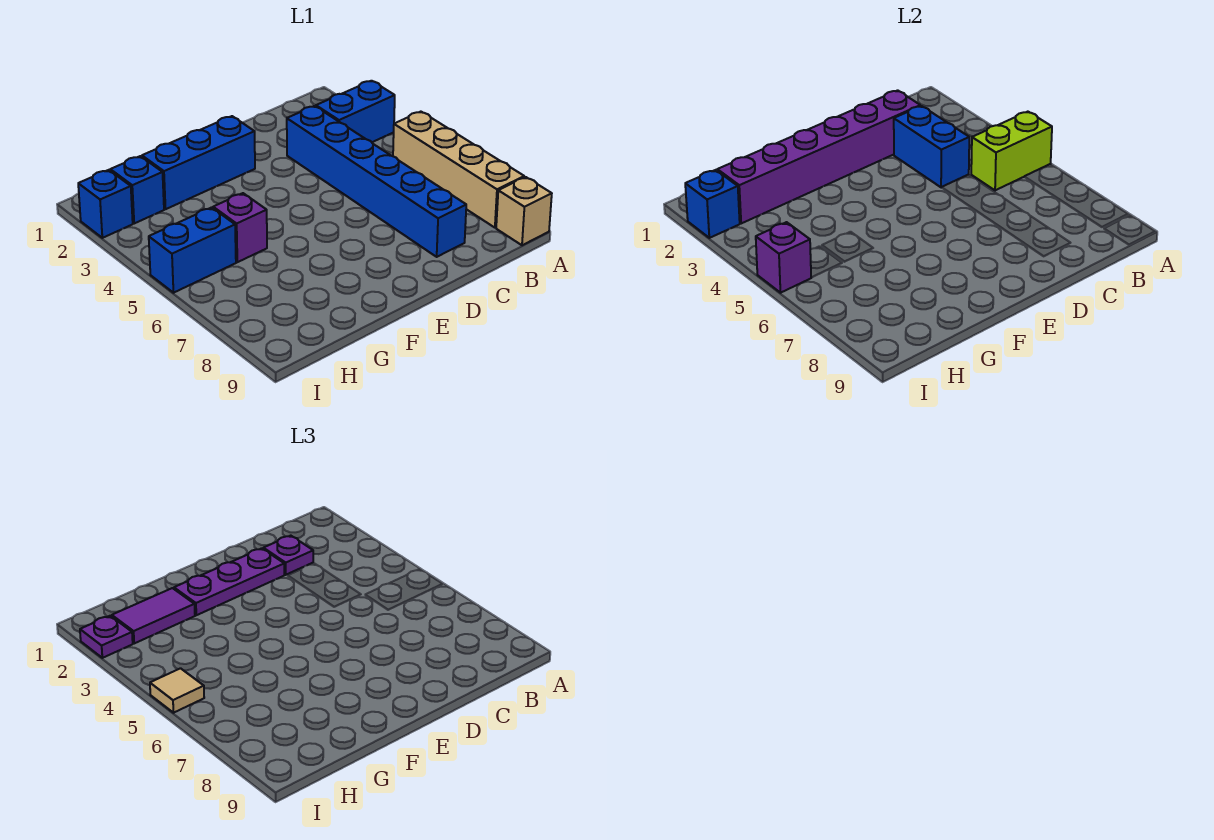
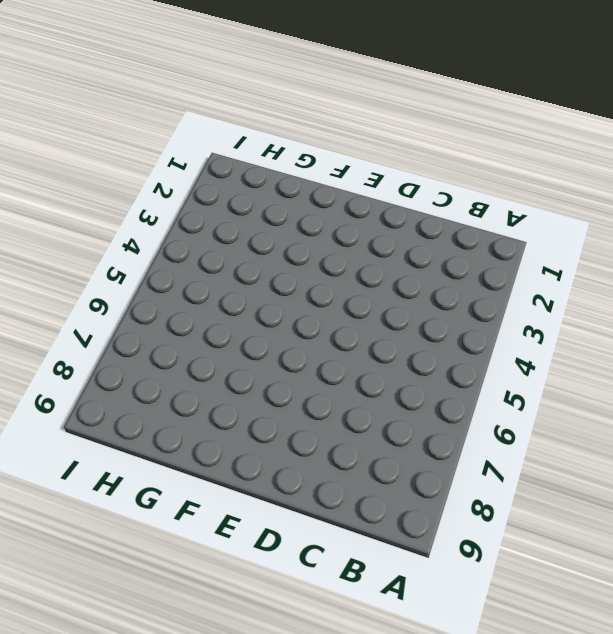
none -> blue 1x2 brick [316,81,395,142]
none -> tan 1x4 brick [393,112,524,228]
none -> tan 1x1 brick [496,177,552,245]

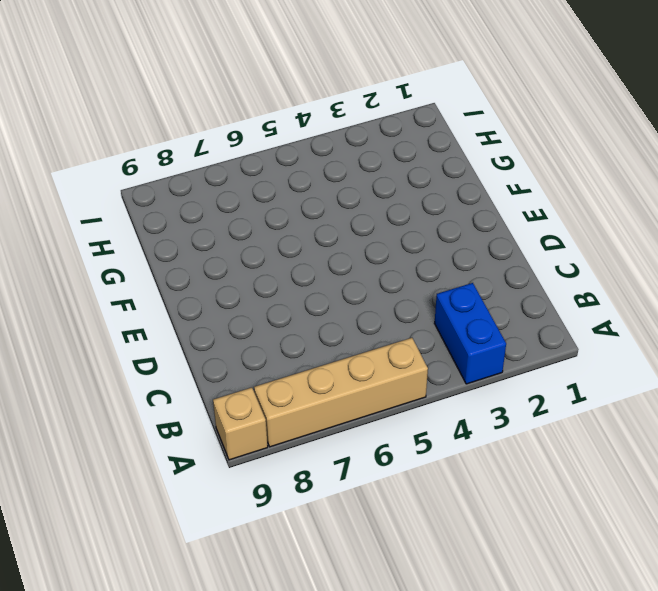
none -> blue 1x6 brick [287,106,466,257]
none -> blue 1x3 brick [142,116,255,209]
none -> purple 1x1 brick [213,193,267,262]

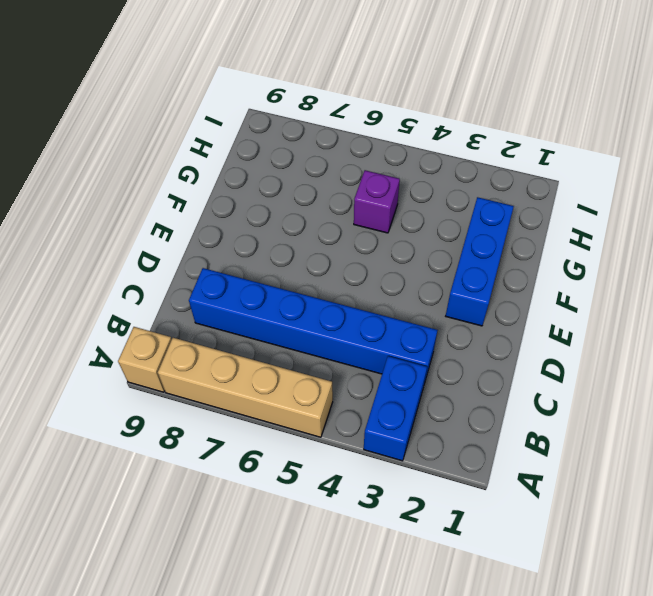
none -> blue 1x1 brick [110,156,164,223]
none -> blue 1x2 brick [149,208,236,293]
none -> blue 1x1 brick [78,170,133,238]

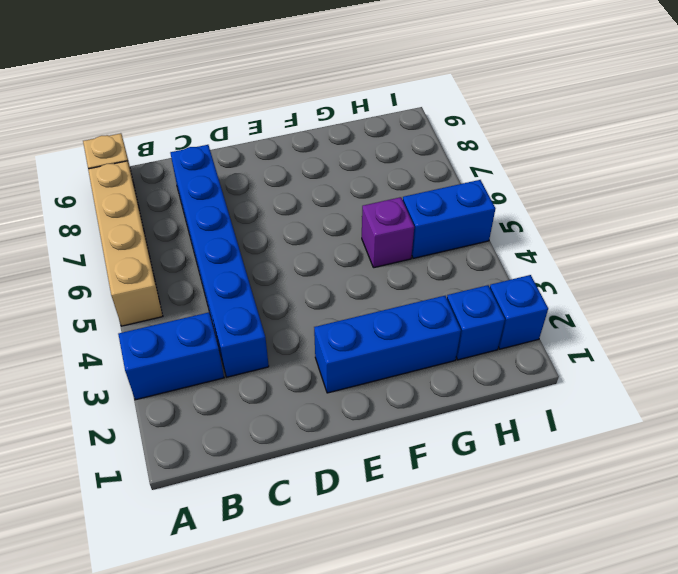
none -> lime 1x2 brick [971,112,1052,190]
none -> purple 1x6 brick [717,90,920,223]
none -> blue 1x2 brick [894,106,969,187]

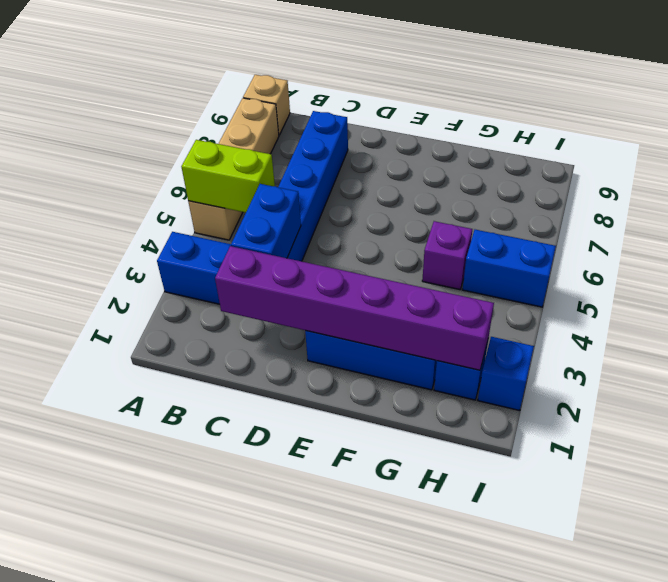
none -> blue 1x1 brick [685,170,740,238]
none -> purple 1x1 brick [756,222,811,293]
none -> purple 1x1 plate [263,536,313,575]

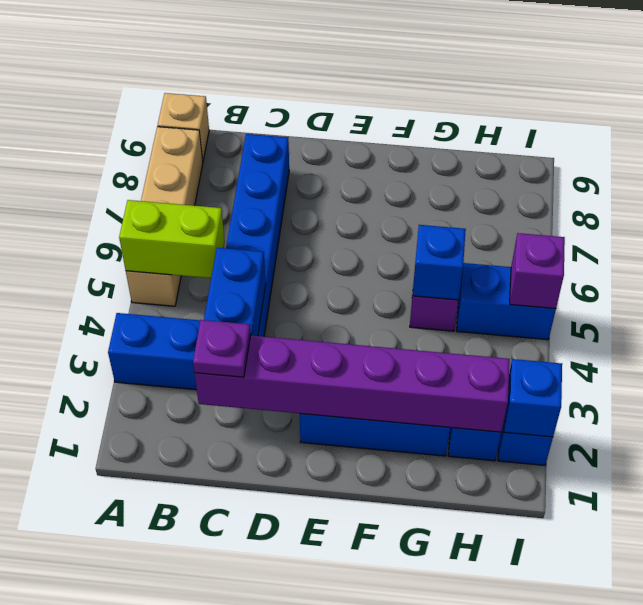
blue 1x1 brick [412,225,466,300] -> none
none -> purple 1x3 plate [174,548,284,615]
none -> purple 1x2 tile [112,588,195,643]
none -> purple 1x1 plate [80,616,133,658]

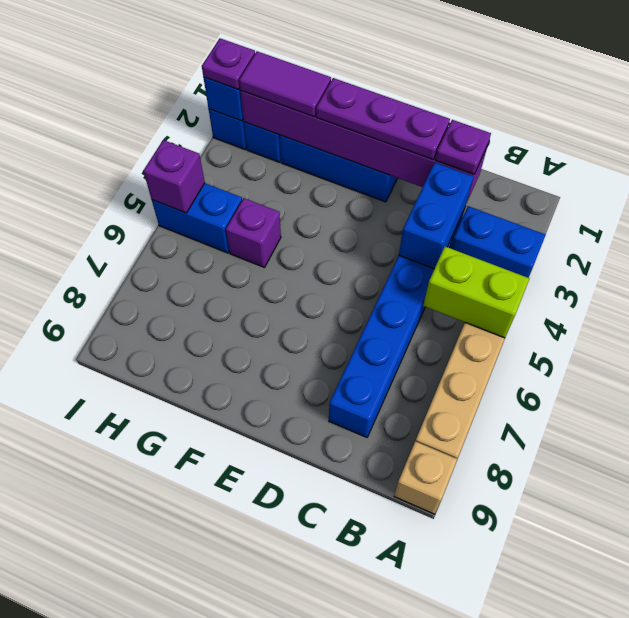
none -> tan 1x1 tile [150,668,204,713]

